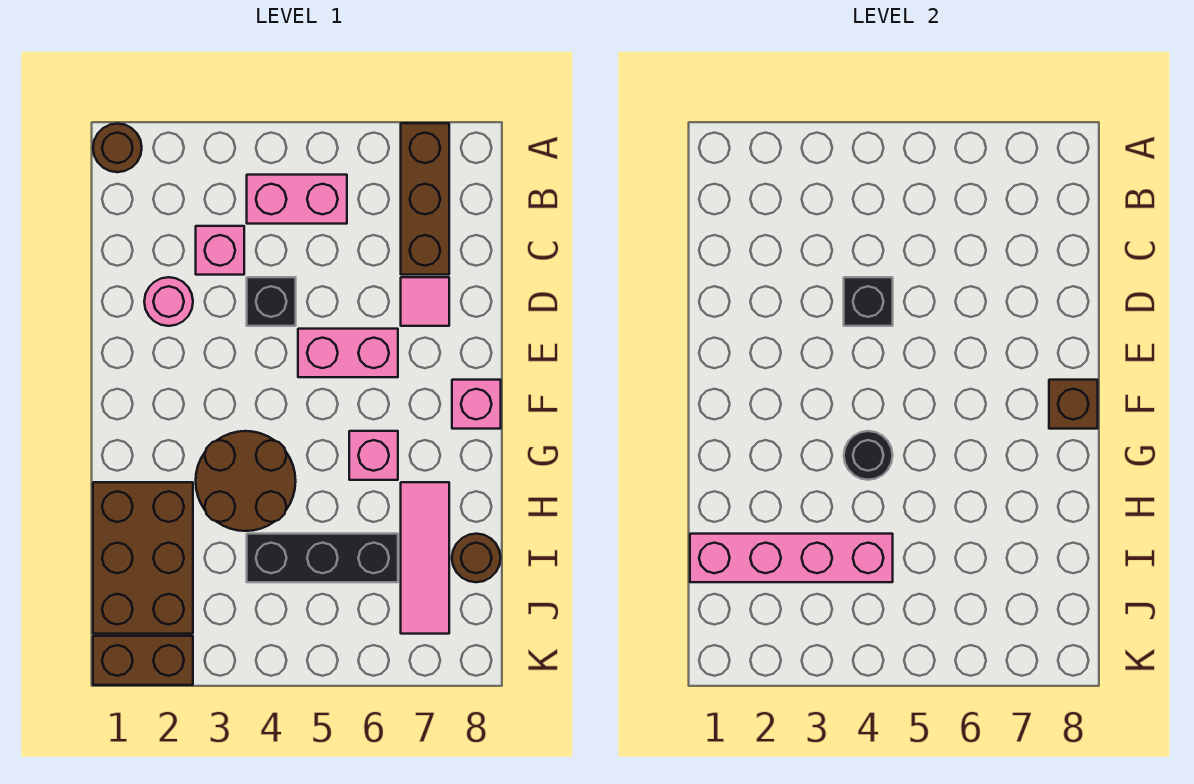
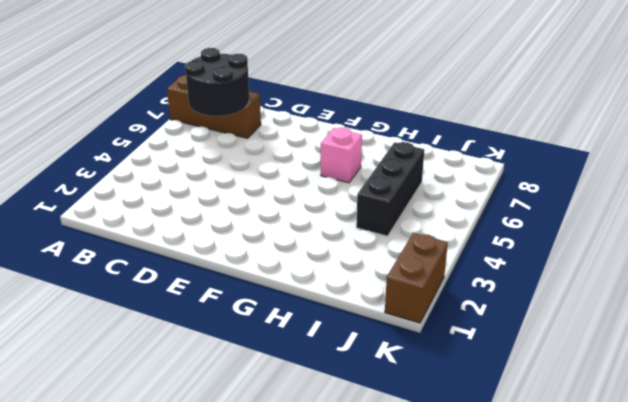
black 2x2 round brick [185,48,249,116] -> none
none -> brown 1x1 round brick [93,124,142,172]
none -> pink 1x2 brick [247,175,347,224]
none -> pink 1x1 brick [196,226,244,275]

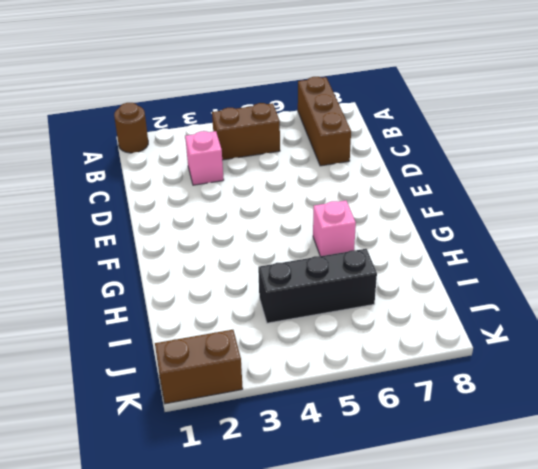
brown 1x2 brick [212,103,280,160] -> pink 1x2 brick [247,175,347,224]
none -> pink 1x1 round brick [144,277,193,326]
none -> black 1x1 brick [247,277,296,326]
none -> pink 1x1 tile [401,277,449,326]

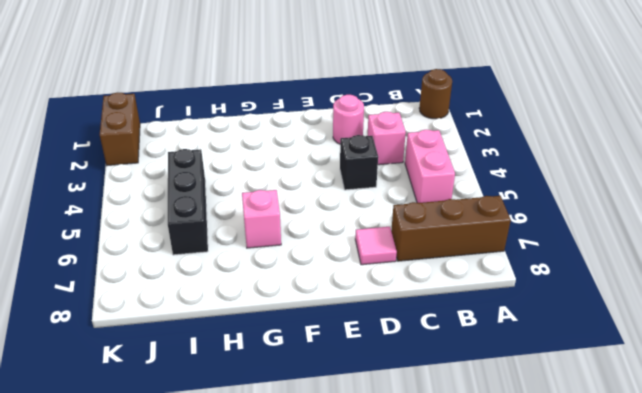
none -> pink 1x2 brick [298,329,398,377]
none -> pink 1x1 brick [452,380,501,429]
none -> brown 2x2 round brick [196,431,296,531]

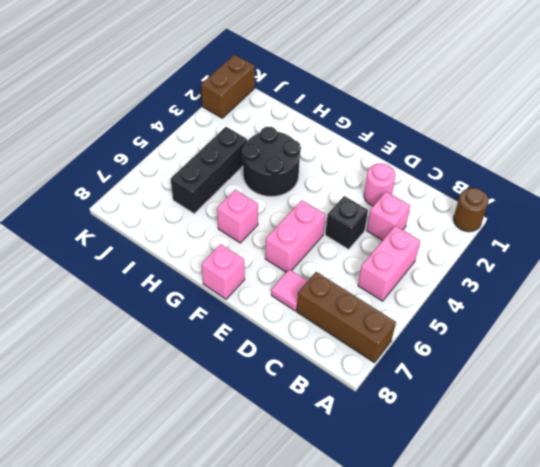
black 2x2 round brick [242,127,301,196] -> brown 2x2 round brick [196,431,296,531]
none -> brown 2x3 brick [93,482,193,634]
none -> pink 1x3 tile [401,482,449,634]
none -> brown 1x1 round brick [452,534,501,582]

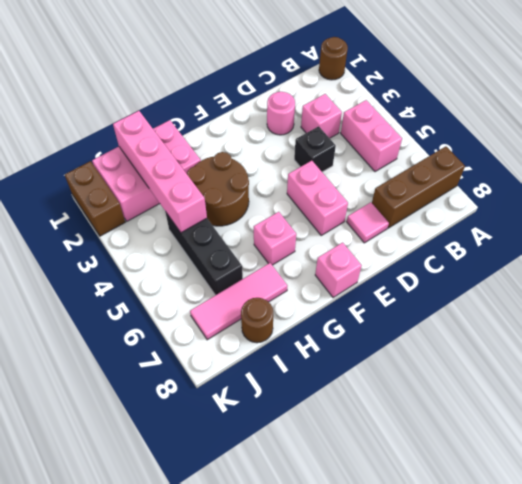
pink 2x3 brick [92,120,201,221] -> brown 2x3 brick [93,482,193,634]
none -> black 1x1 brick [844,277,893,326]
none -> brown 1x1 brick [1049,380,1098,429]
none -> black 1x1 round brick [844,431,893,480]

